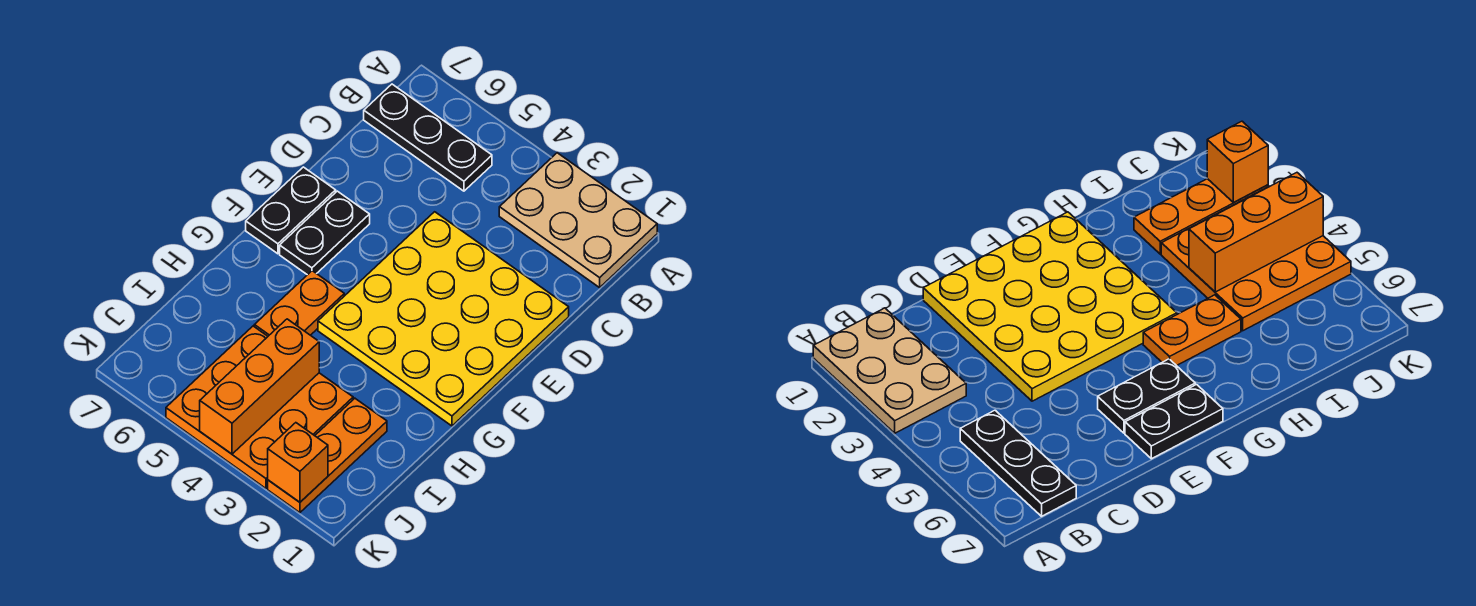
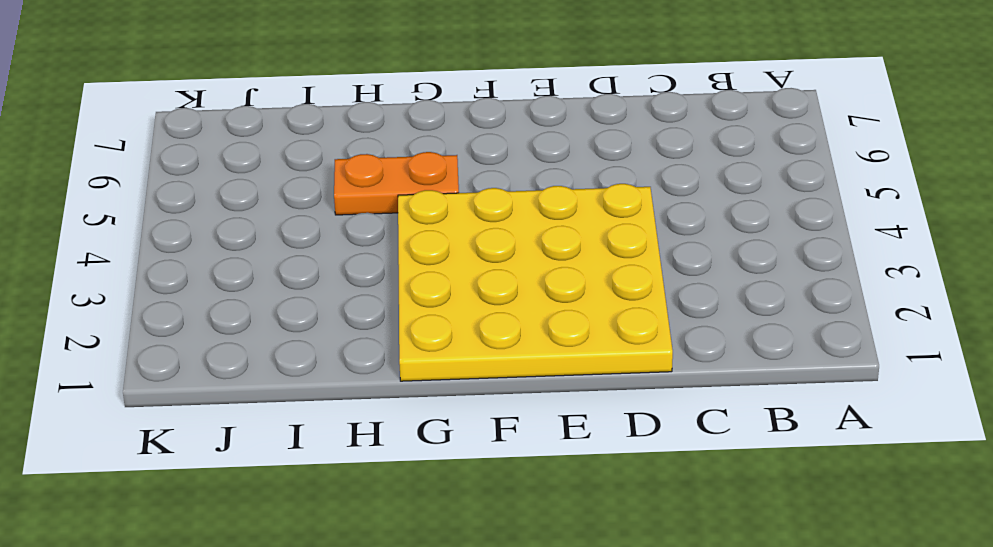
none -> tan 2x3 plate [499,153,657,288]
none -> black 1x3 plate [364,84,492,191]

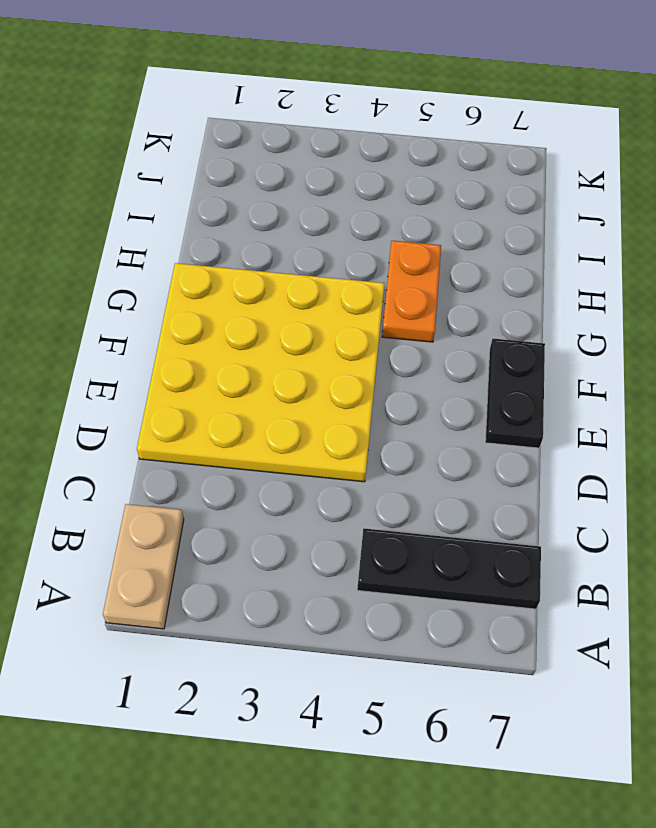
tan 1x2 plate [103,504,184,629] -> tan 2x3 plate [499,153,657,288]
none -> black 1x2 plate [280,191,370,275]
none -> orange 1x3 plate [268,398,387,513]

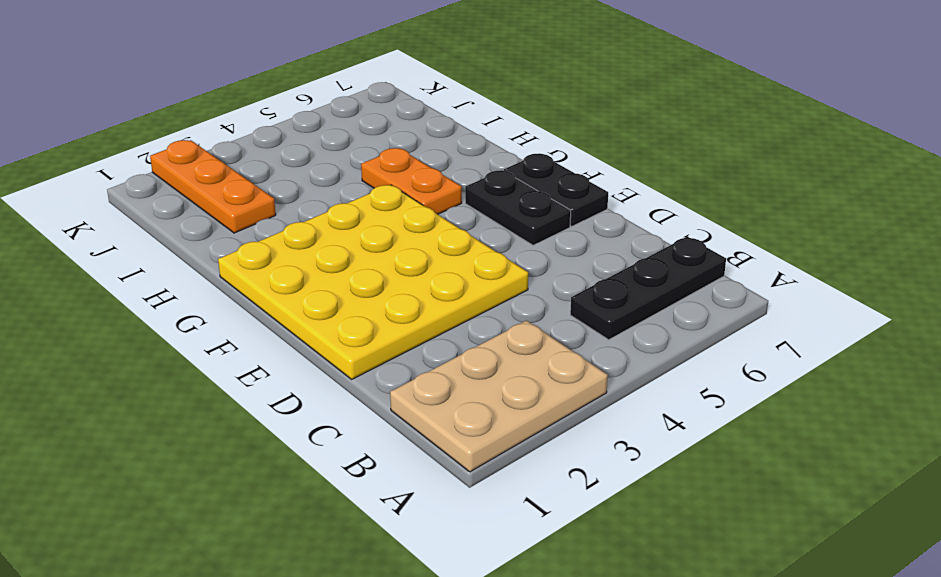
none -> orange 3x3 plate [166,326,353,488]
none -> orange 1x3 brick [200,319,319,454]

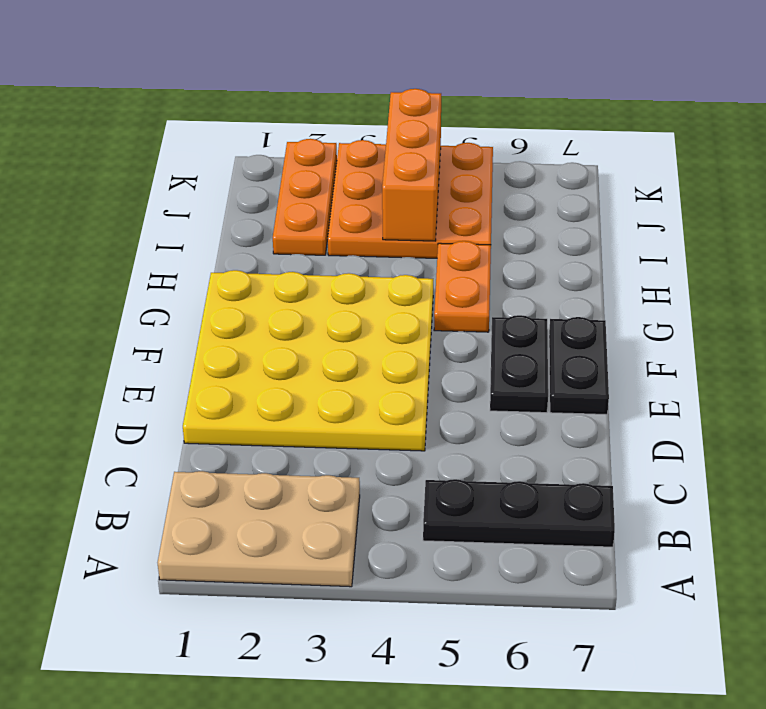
none -> orange 1x1 brick [268,423,328,502]

